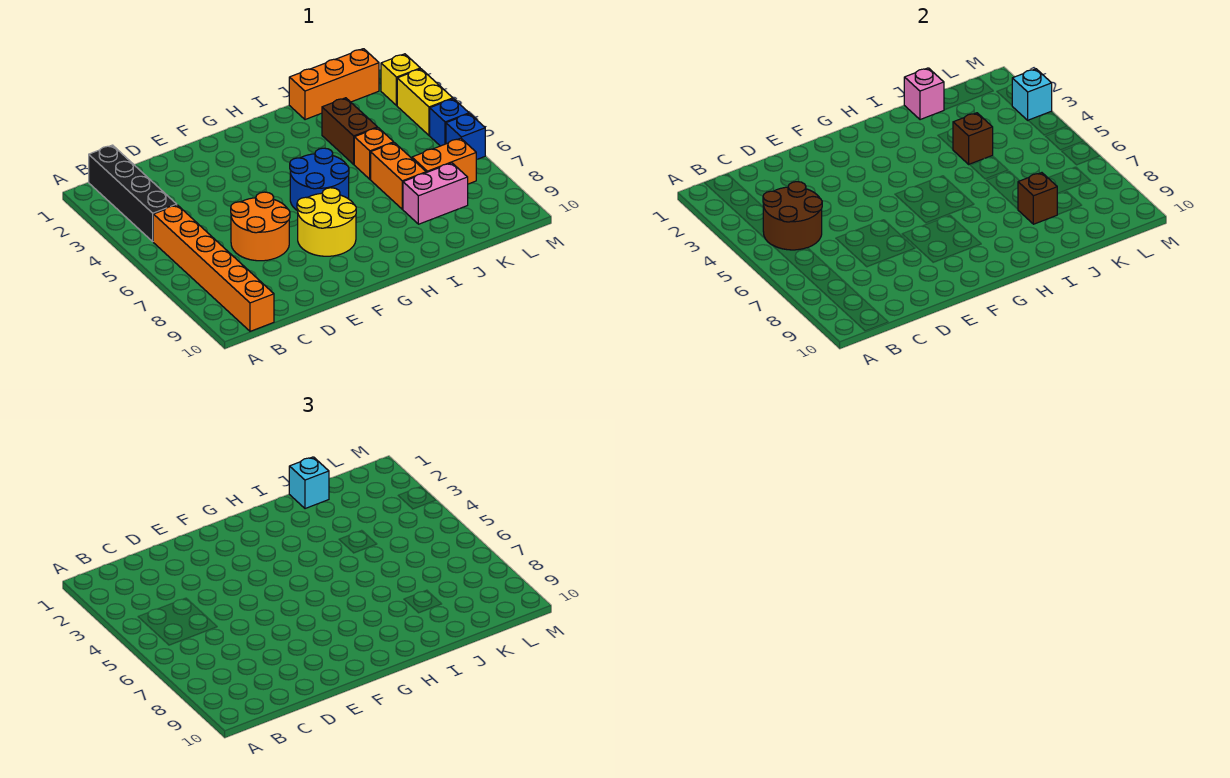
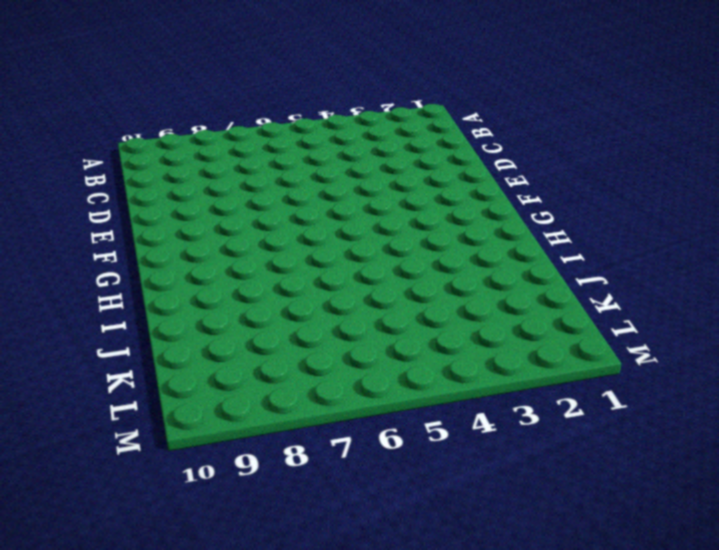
none -> black 1x4 brick [89,145,177,241]
none -> orange 1x6 brick [153,205,274,331]
none -> orange 2x2 round brick [231,192,290,261]

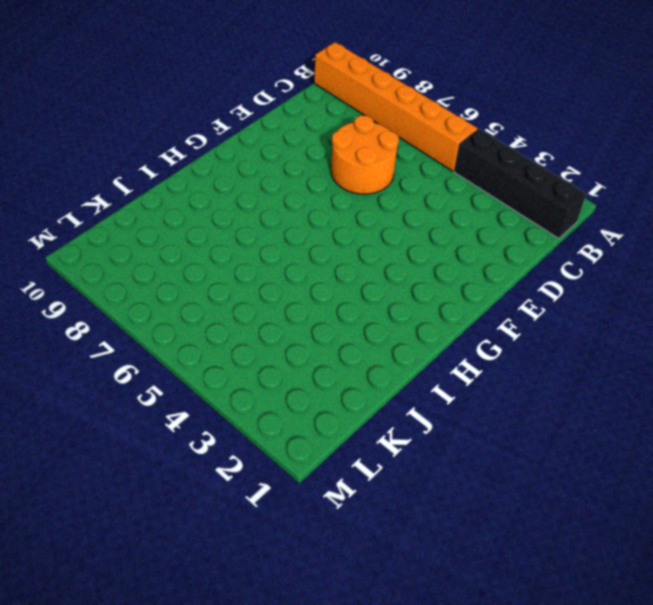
none -> yellow 2x2 round brick [297,188,356,256]
none -> blue 2x2 round brick [290,148,349,211]
none -> orange 1x3 brick [289,49,379,120]

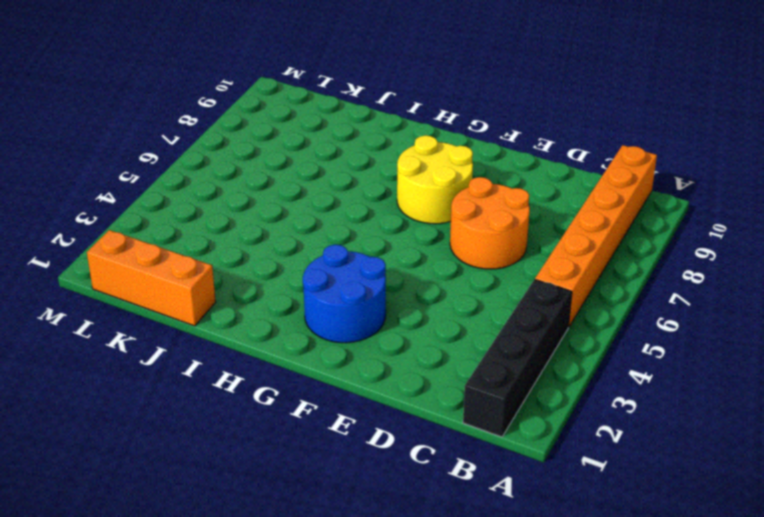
blue 2x2 round brick [303,245,386,343] -> blue 2x2 round brick moved to [290,148,349,211]
none -> brown 1x2 brick [322,98,378,164]
none -> orange 1x1 brick [354,128,394,179]
none -> orange 1x2 brick [371,143,426,209]

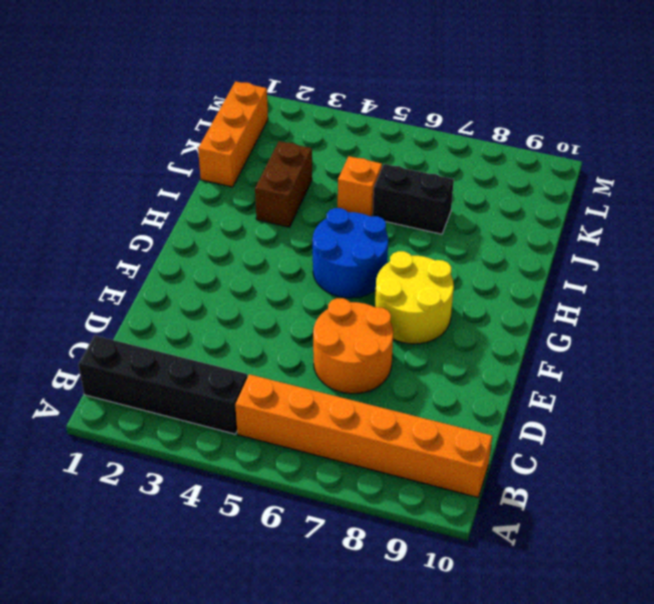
brown 1x2 brick [255,141,312,227] -> brown 1x2 brick turned to [322,98,378,164]
black 1x2 brick [373,164,454,234] -> orange 1x2 brick [371,143,426,209]
none -> pink 1x2 brick [403,163,468,224]
none -> orange 1x2 brick [412,138,476,184]
none -> yellow 1x1 brick [381,54,420,106]

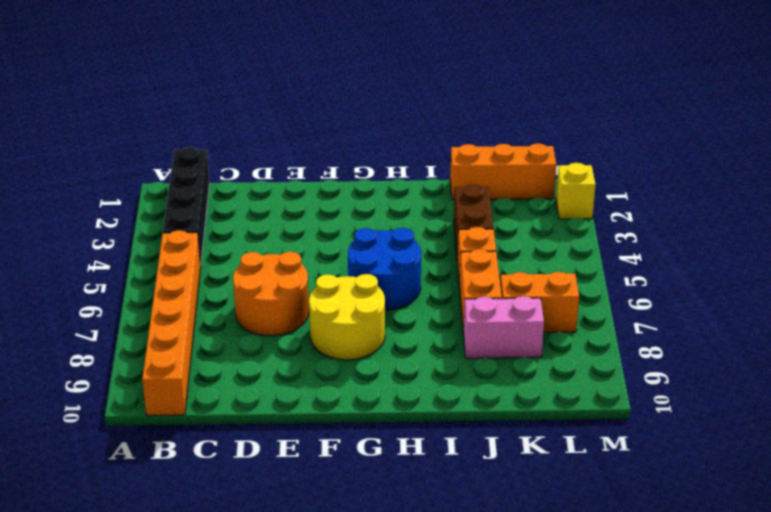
none -> yellow 1x2 brick [397,69,453,135]
none -> blue 1x1 brick [430,99,469,146]
none -> blue 1x1 brick [446,114,485,160]

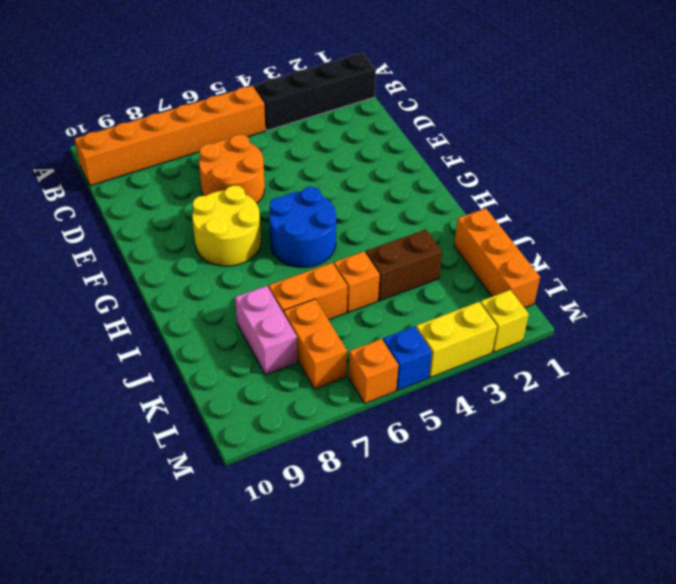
orange 1x1 brick [349,339,398,404] -> blue 1x1 brick [446,114,485,160]
none -> brown 2x2 round brick [763,182,822,250]
none -> pink 1x1 brick [904,68,944,120]
none -> brown 1x1 brick [953,113,993,164]

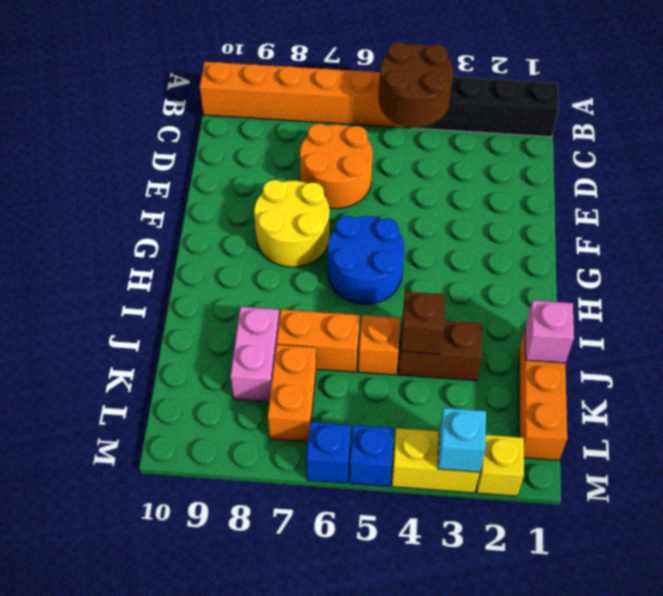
none -> brown 1x1 brick [1018,173,1058,224]
none -> cyan 1x1 brick [289,457,329,509]

